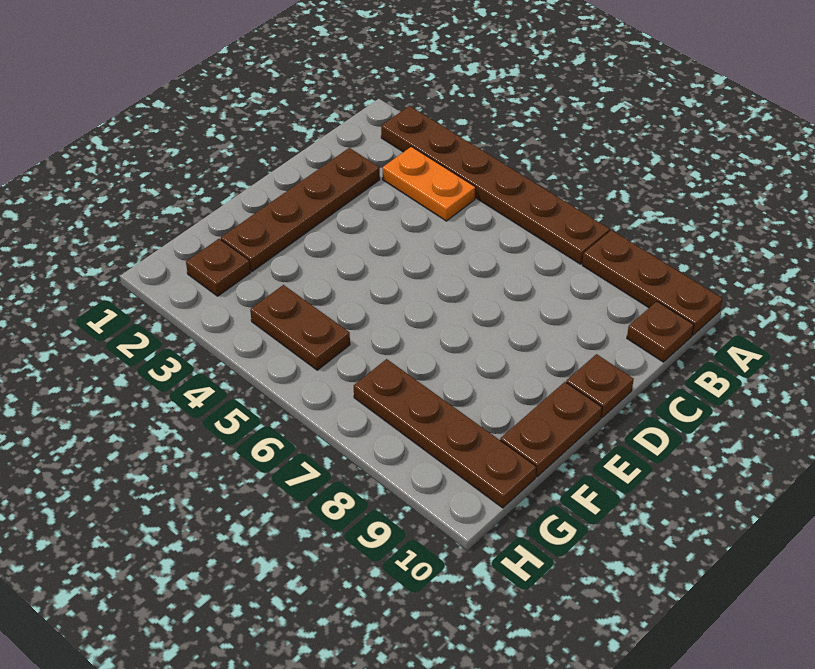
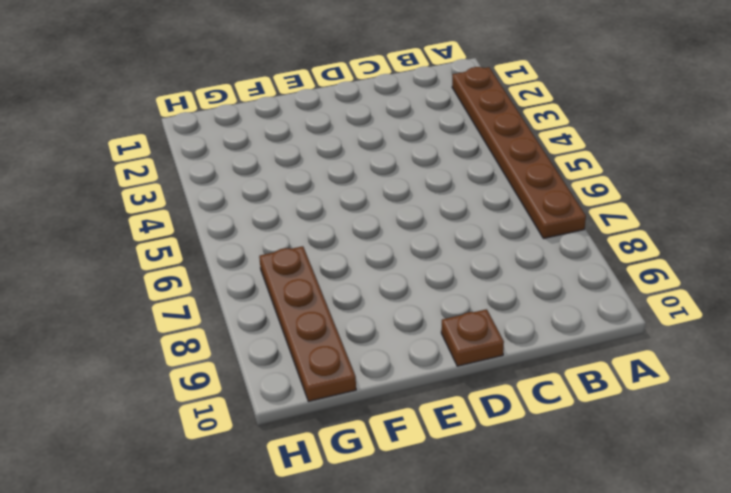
none -> brown 1x3 plate [582,230,723,335]
none -> orange 1x2 plate [383,147,476,221]

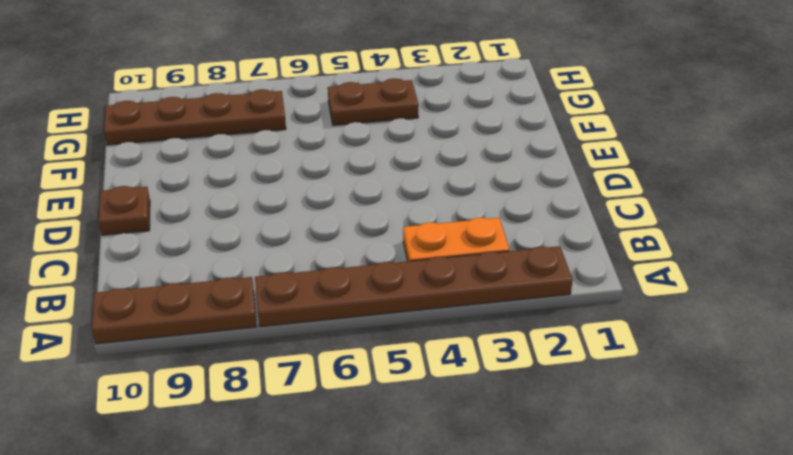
none -> brown 1x1 plate [627,301,694,362]
none -> brown 1x4 plate [221,148,380,271]

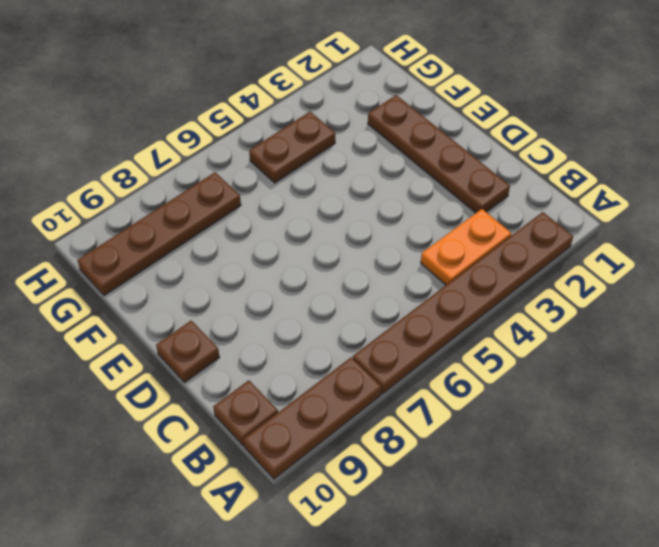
none -> brown 1x2 plate [500,382,602,477]
none -> brown 1x1 plate [186,239,251,296]

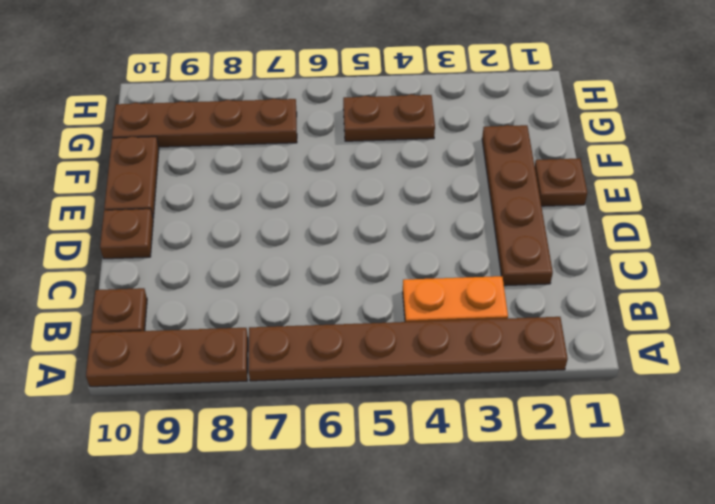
brown 1x1 plate [535,159,587,206] -> brown 1x1 plate moved to [186,239,251,296]

